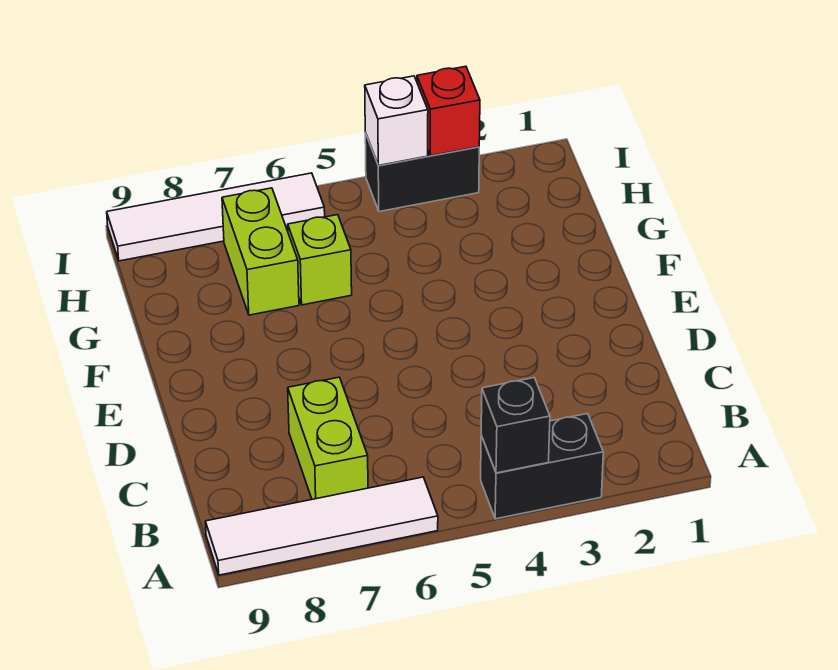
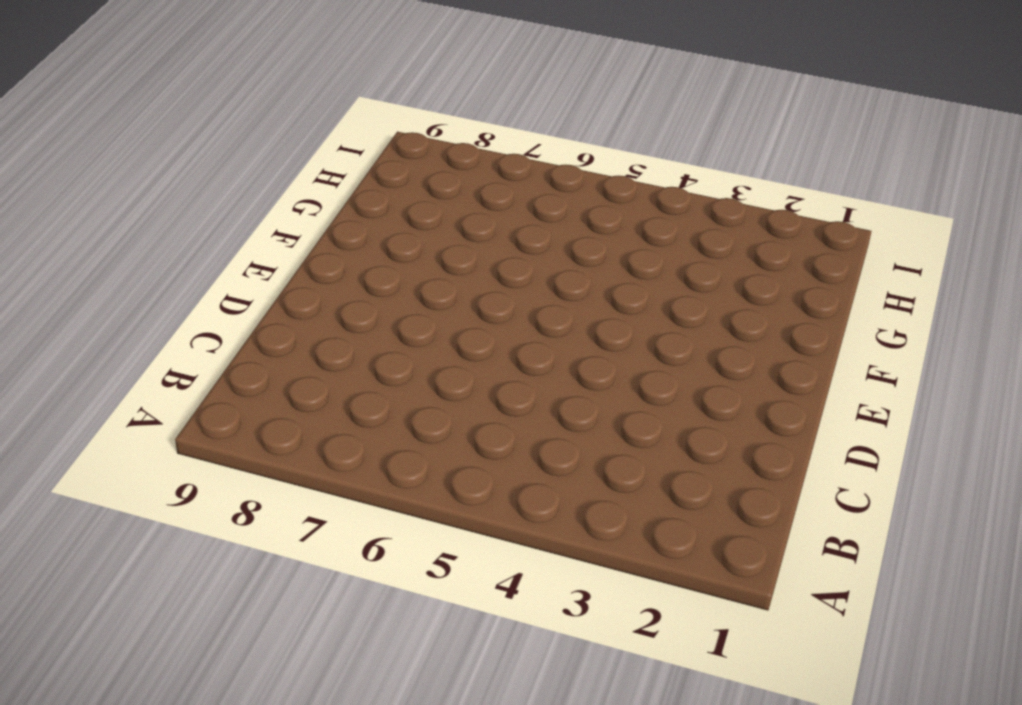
none -> black 1x2 brick [481,414,603,519]
none -> white 1x4 tile [205,477,438,575]

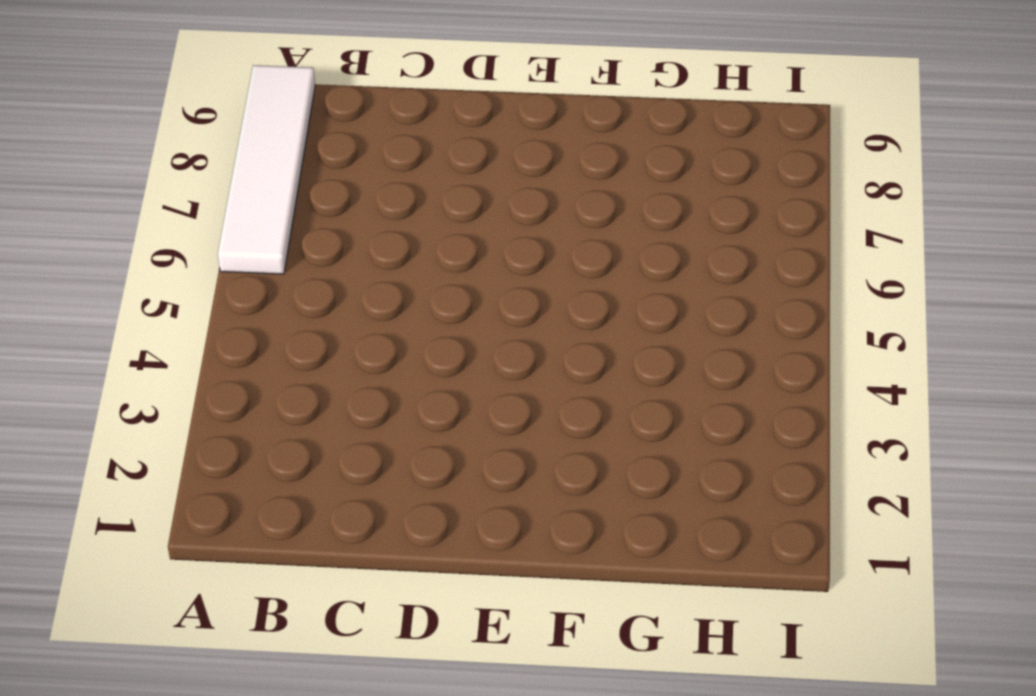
none -> black 1x2 brick [481,414,603,519]
none -> lime 1x2 brick [288,377,368,499]

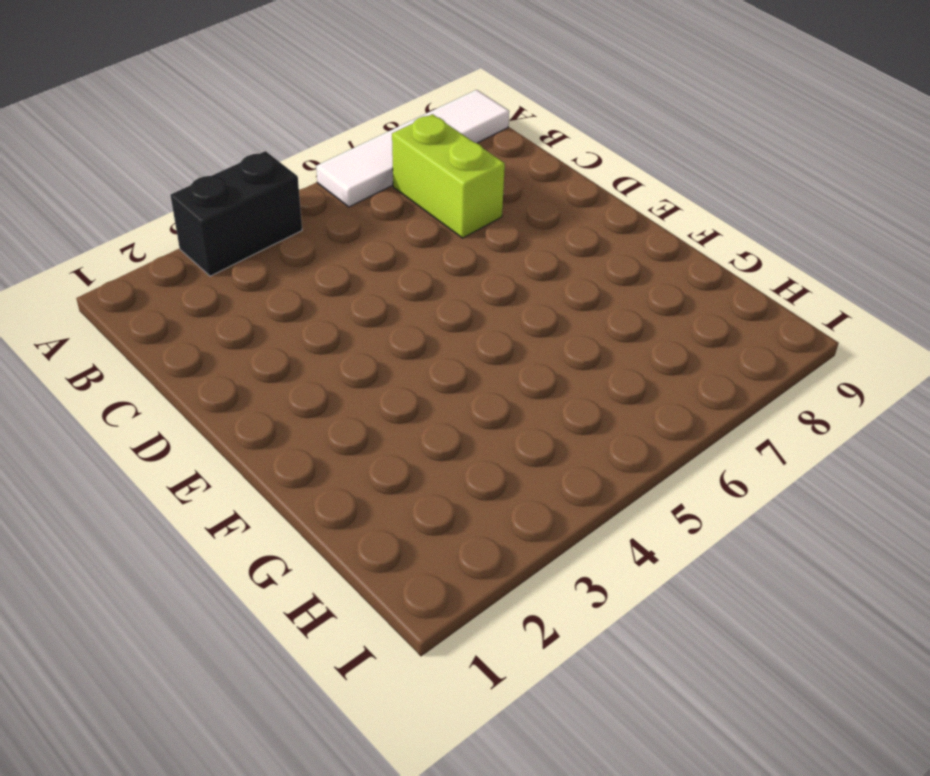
none -> lime 1x1 brick [288,215,352,305]
none -> lime 1x2 brick [222,188,299,315]

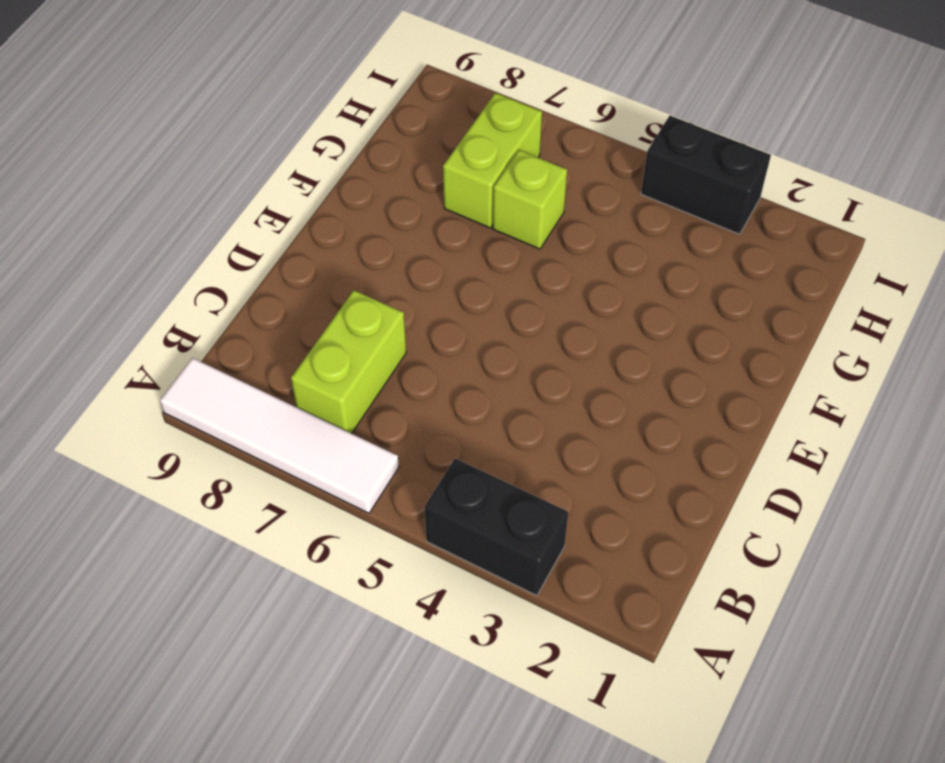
none -> white 1x4 tile [107,173,325,261]
none -> black 1x1 brick [481,378,550,473]

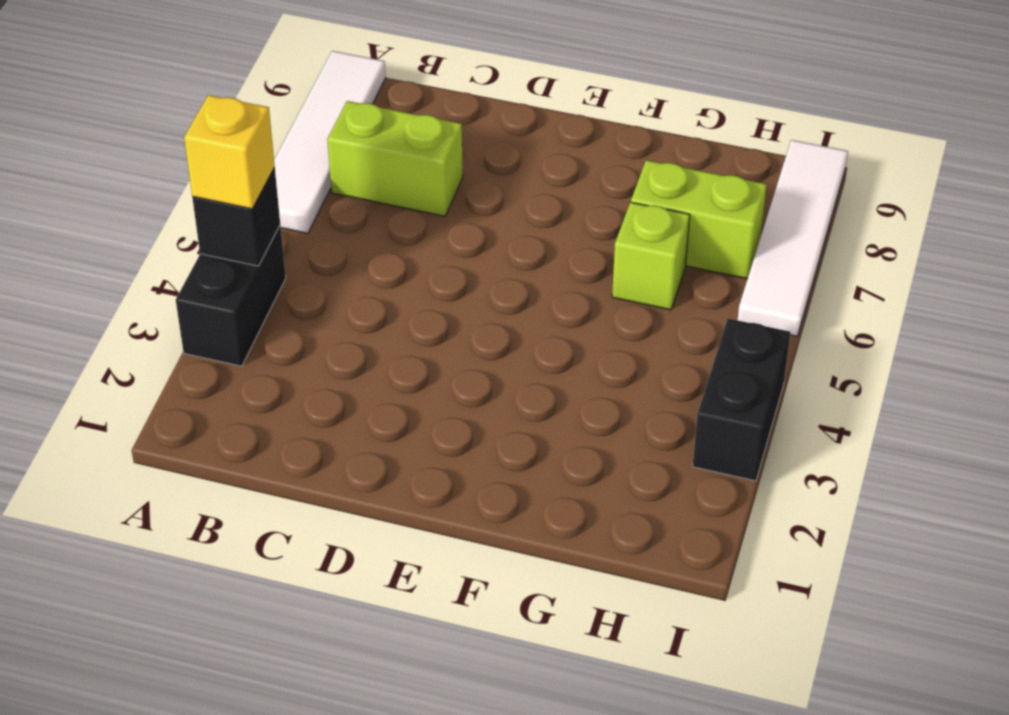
yellow 1x1 brick [184,95,275,209] -> none
none -> red 1x1 brick [417,66,480,156]
none -> white 1x1 brick [365,76,428,166]

